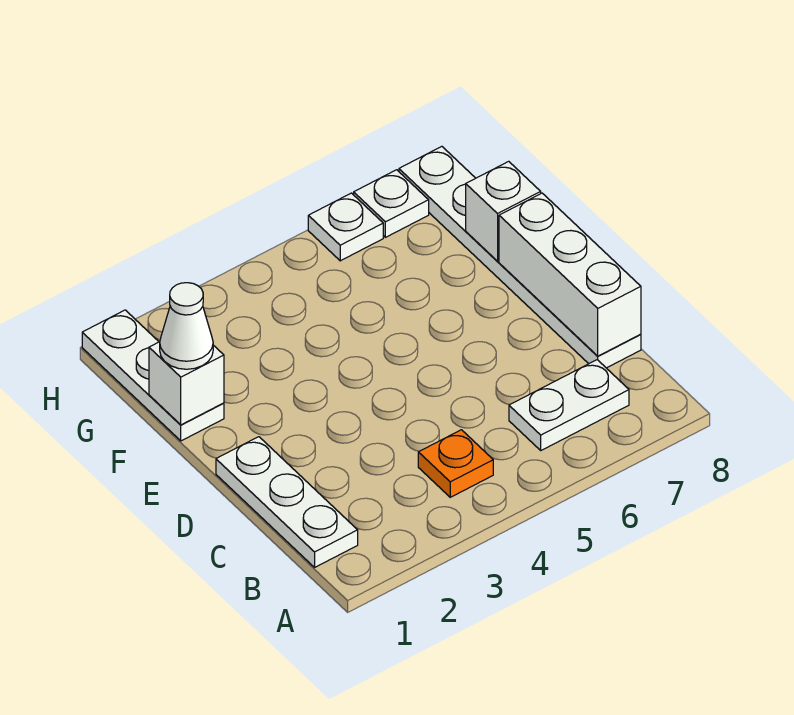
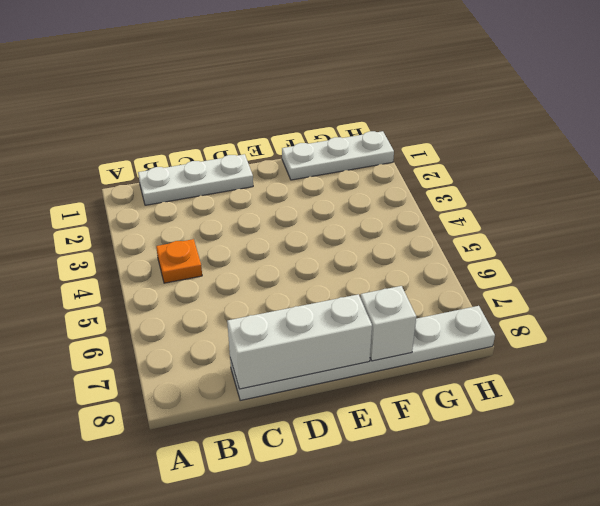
none -> white 1x2 plate [509,360,629,450]
none -> white 1x1 plate [308,193,383,261]

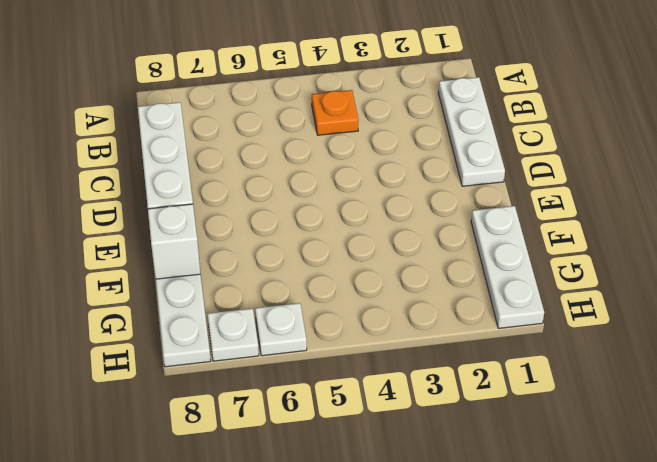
none -> white 1x2 plate [509,360,629,450]
none -> white 1x1 brick [149,342,224,425]

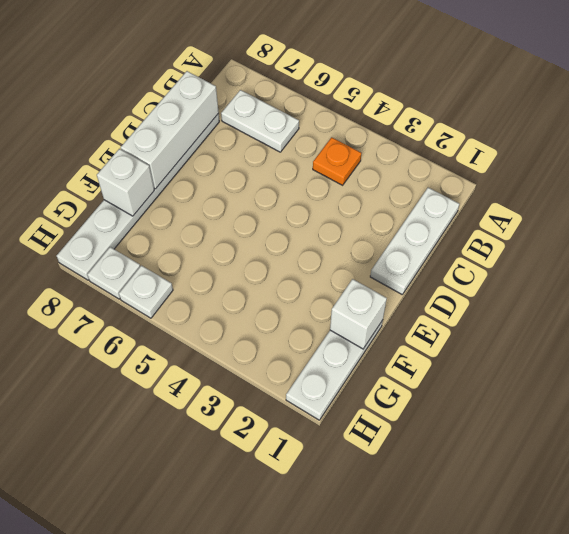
none -> white 1x1 cone [160,283,213,369]

